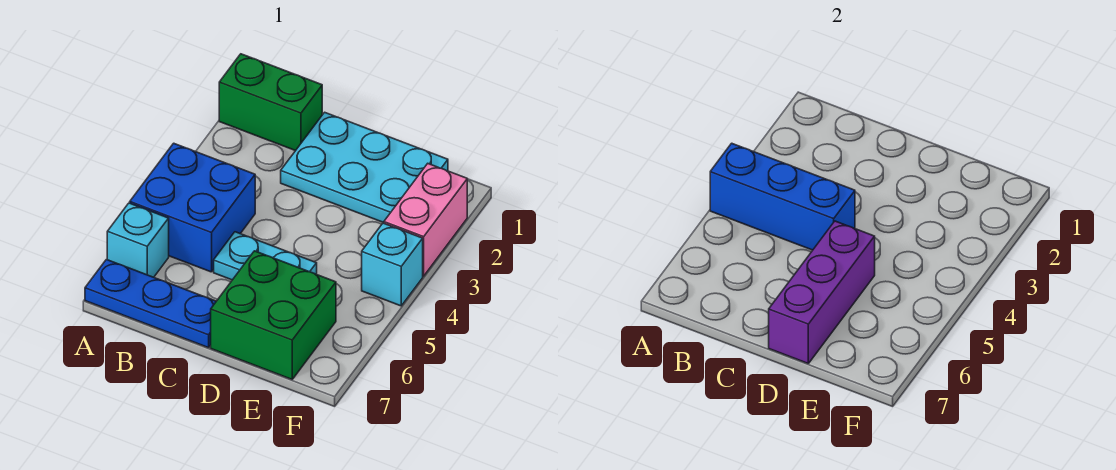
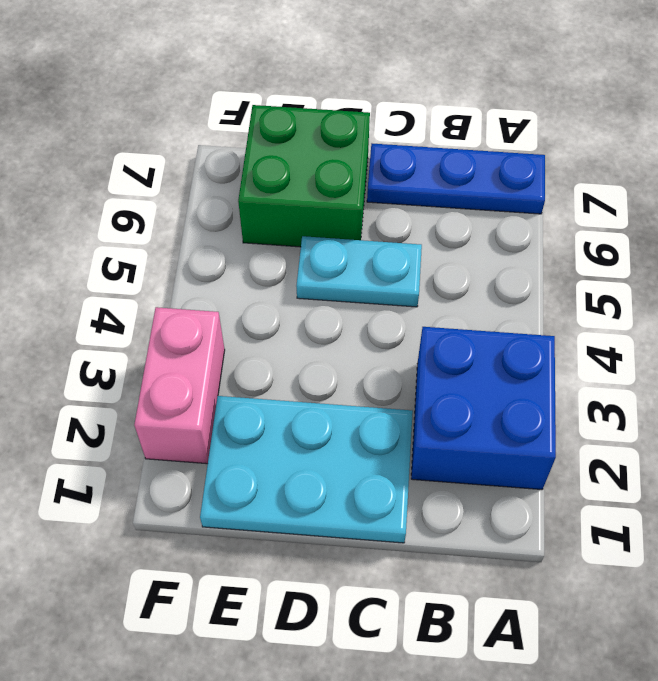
blue 2x2 brick [411,327,556,490] -> blue 2x2 brick moved to [130,143,255,272]
none -> green 1x2 brick [219,54,322,151]
none -> cyan 1x1 brick [107,203,169,277]

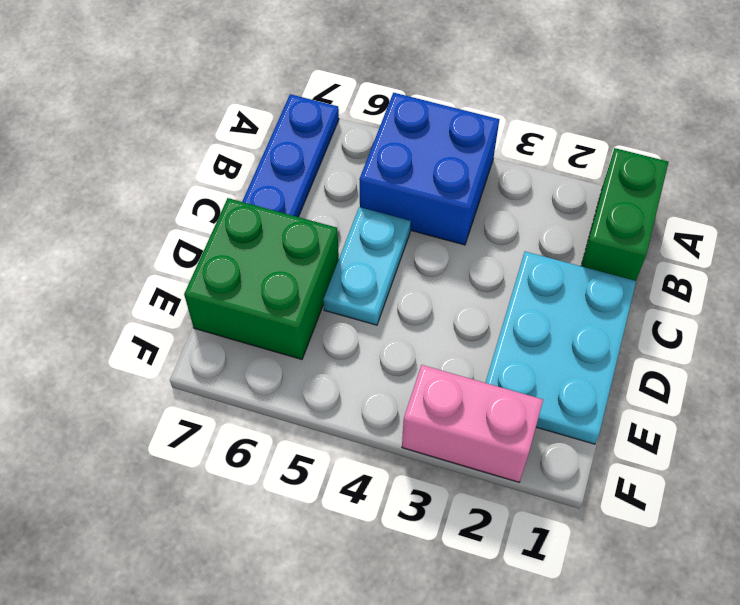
none -> cyan 1x1 brick [107,203,169,277]
none -> cyan 1x1 brick [362,223,423,306]

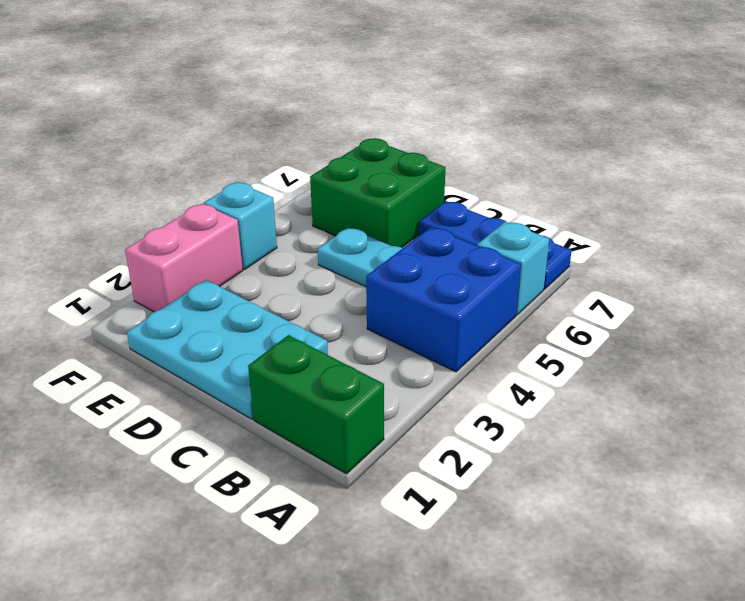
none -> blue 1x3 brick [710,143,855,250]
none -> purple 1x3 brick [769,221,875,363]

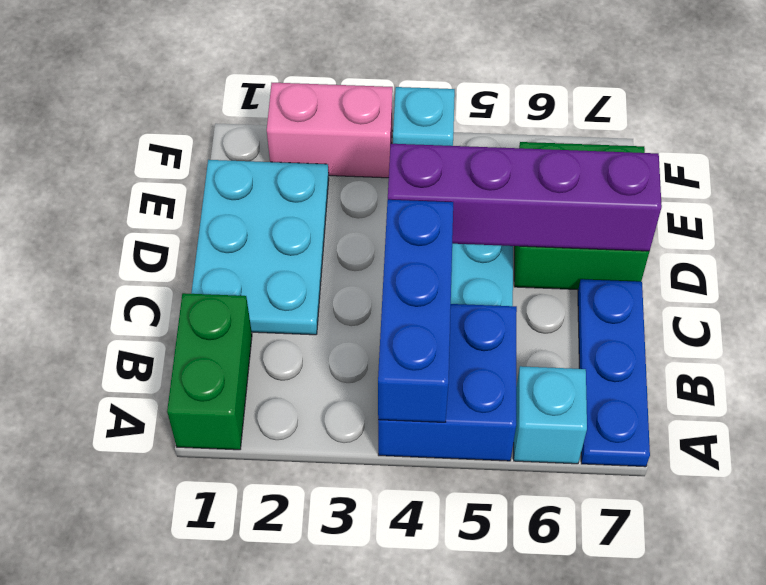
purple 1x4 brick [388,144,662,251] -> purple 1x3 brick [769,221,875,363]

